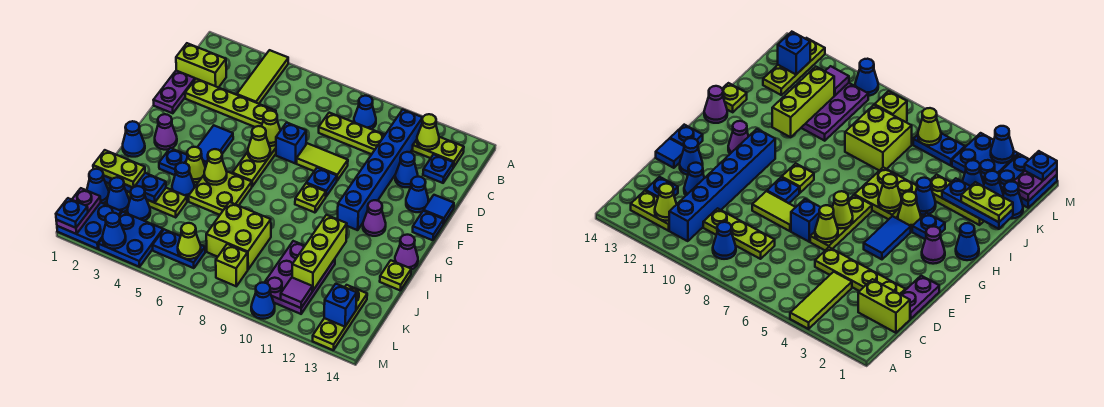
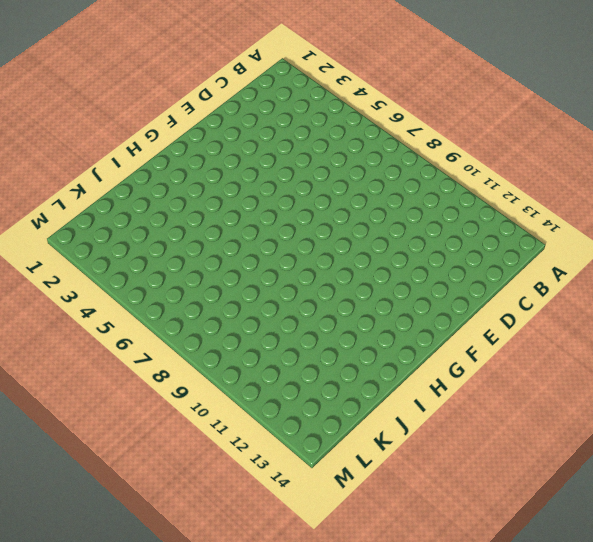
none -> lime 1x3 tile [237,50,288,104]
none -> blue 1x1 cone [354,96,376,129]
none -> blue 1x6 brick [338,110,422,230]
none -> lime 1x2 plate [413,137,464,167]

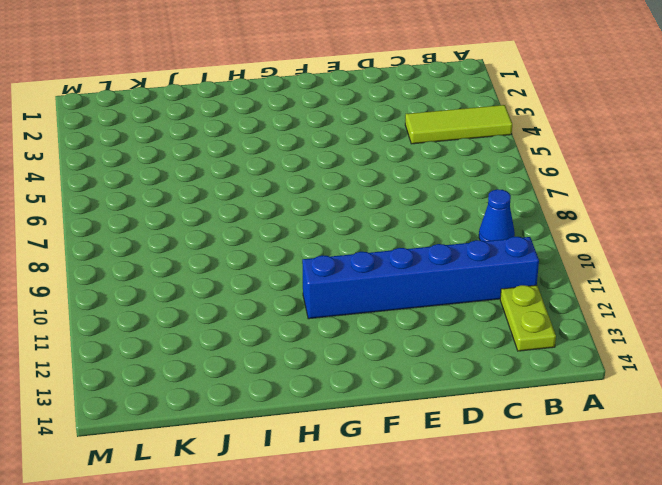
none -> lime 1x2 brick [176,43,226,88]
none -> lime 1x3 plate [319,113,385,154]
none -> blue 1x1 plate [423,154,454,183]
none -> purple 1x2 plate [154,71,195,113]

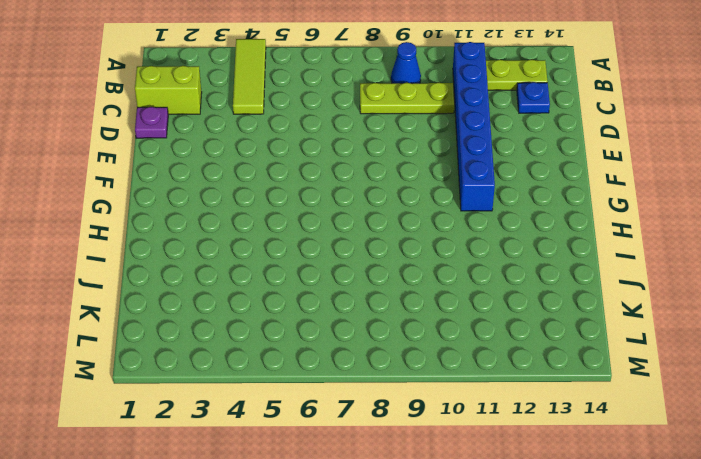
purple 1x1 plate [135,107,168,138] -> purple 1x2 plate [154,71,195,113]
none -> lime 1x4 plate [185,79,276,127]
none -> blue 1x1 cone [395,152,418,187]
none -> lime 1x3 plate [232,145,276,186]
none -> blue 1x1 brick [276,123,306,164]

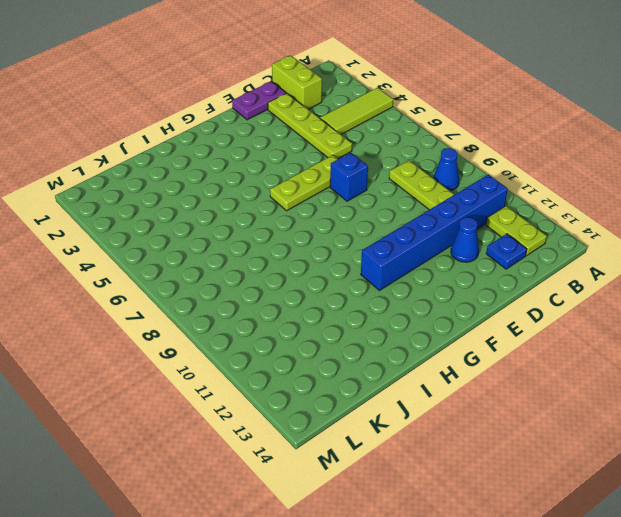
none -> lime 1x2 tile [297,143,348,180]
none -> blue 1x1 cone [406,177,428,212]
none -> blue 1x1 tile [424,195,454,224]
none -> blue 1x2 tile [198,126,233,167]

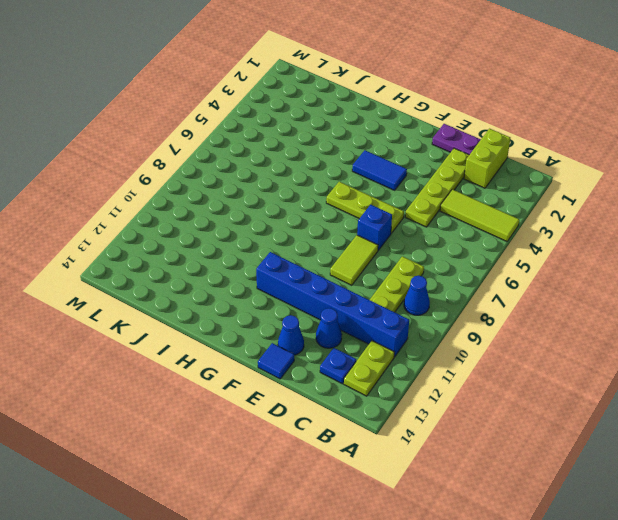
none -> blue 1x1 plate [306,168,337,196]
none -> blue 1x1 plate [413,211,444,240]
none -> purple 1x1 cone [155,114,177,150]
none -> lime 1x1 plate [295,184,326,213]

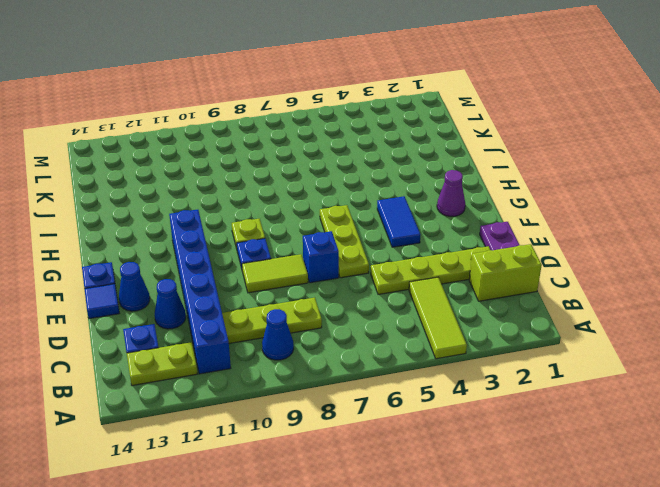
none -> purple 1x1 cone [363,200,386,236]
none -> blue 1x1 cone [123,121,145,157]
none -> blue 1x1 plate [159,148,188,175]
none -> lime 1x1 cone [186,147,205,182]

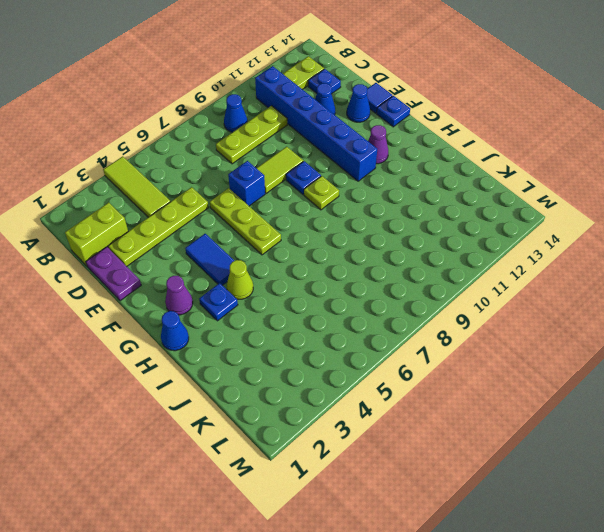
none -> lime 2x2 plate [188,172,252,215]
none -> purple 1x1 cone [395,235,418,270]
none -> blue 1x1 cone [172,163,195,198]
none -> lime 1x1 plate [380,260,411,291]

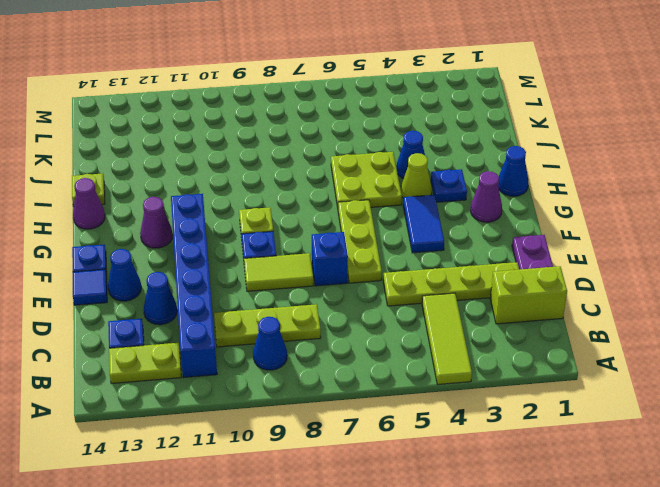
none -> lime 1x3 plate [126,188,187,217]
none -> lime 2x2 brick [206,202,271,269]
none -> purple 2x3 plate [264,241,335,314]
none -> blue 1x1 cone [87,169,109,203]

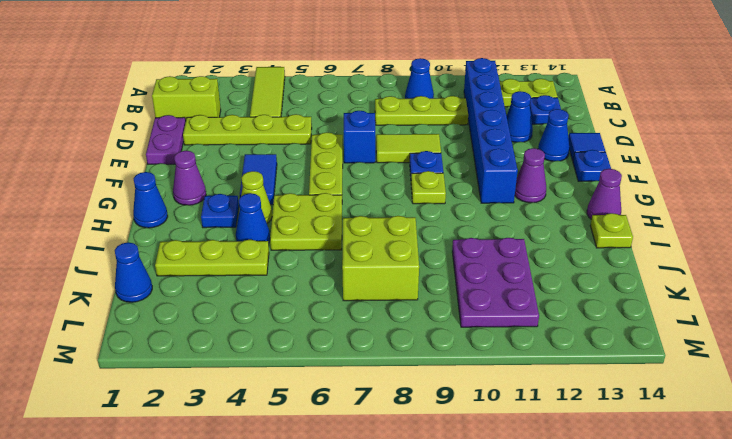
none -> blue 1x1 cone [107,177,129,213]
none -> blue 1x1 cone [127,186,150,221]
none -> lime 1x3 plate [313,285,367,350]
none -> blue 2x2 plate [57,203,121,249]

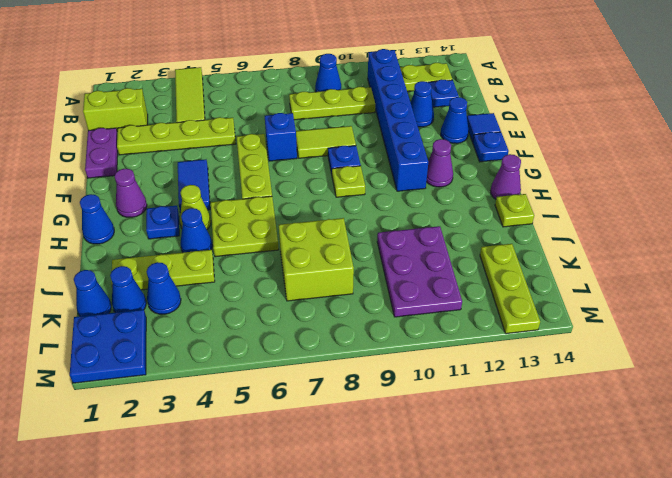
none -> blue 2x2 plate [98,212,163,267]
none -> blue 1x2 plate [153,229,205,268]
none -> lime 1x1 brick [216,244,248,286]
none -> blue 1x1 cone [251,283,275,319]

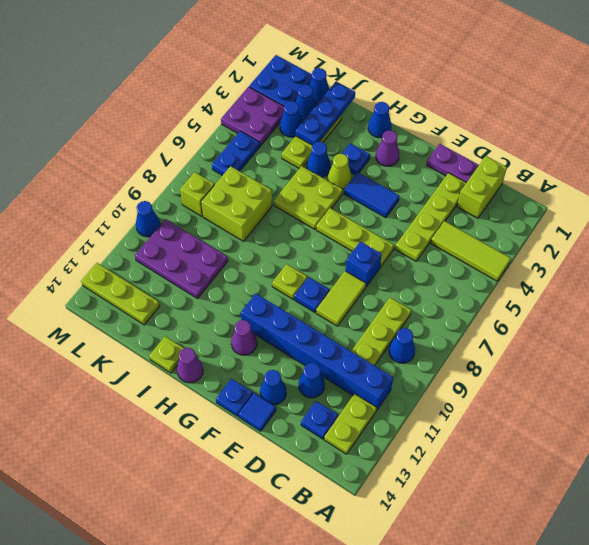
purple 2x2 plate [221,87,284,146] -> blue 2x2 plate [98,212,163,267]
none -> lime 1x1 cone [417,114,439,150]
none -> lime 1x1 cone [262,111,280,146]
none -> lime 1x1 cone [248,126,270,162]
none -> lime 1x1 cone [204,149,227,185]

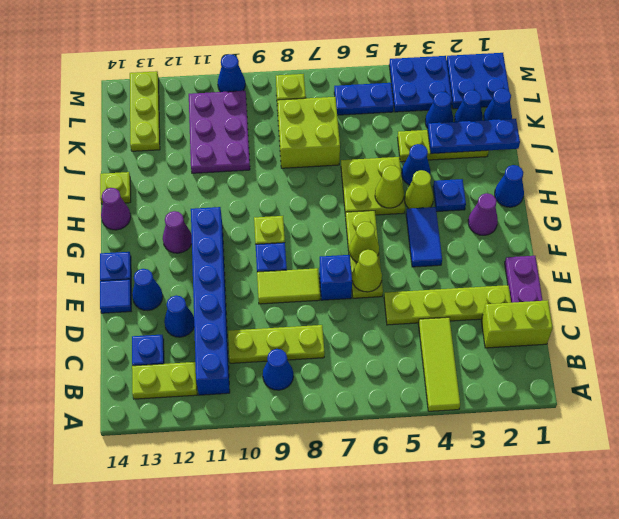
none -> lime 1x1 cone [417,114,439,150]
none -> lime 1x3 brick [292,215,347,291]
none -> purple 1x2 plate [56,188,101,234]
none -> lime 1x1 cone [178,223,201,259]

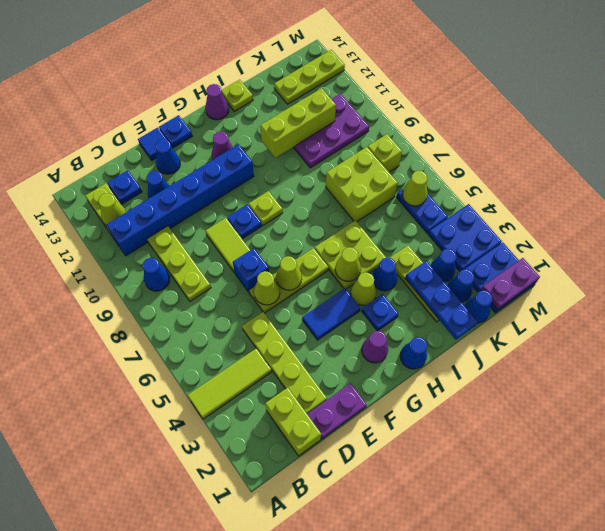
none -> blue 1x1 cone [251,283,275,319]
none -> purple 1x1 tile [281,278,312,308]
none -> blue 1x1 brick [324,284,357,327]
none -> blue 1x1 cone [103,212,126,249]

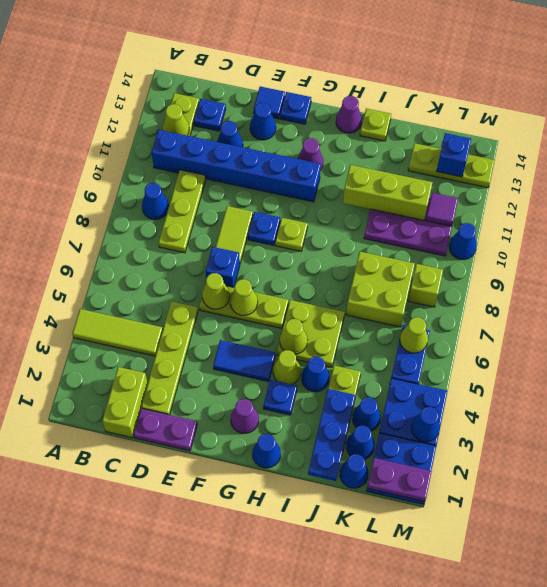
none -> lime 1x2 plate [93,150,145,188]
none -> blue 1x1 plate [56,198,88,228]

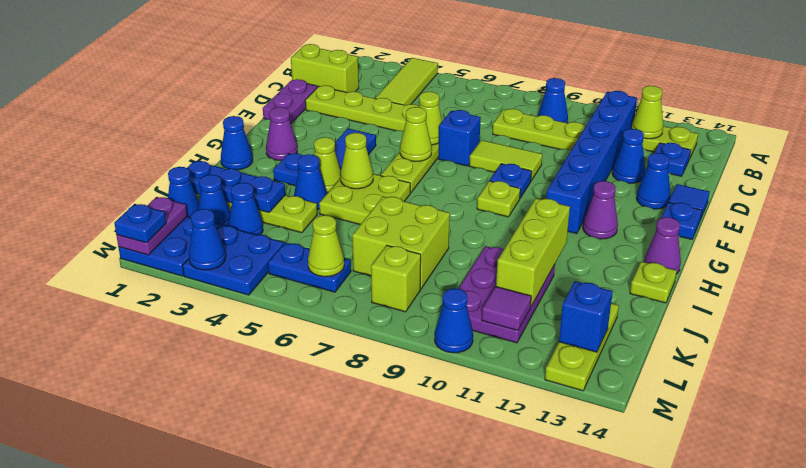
none -> lime 1x2 plate [93,150,145,188]

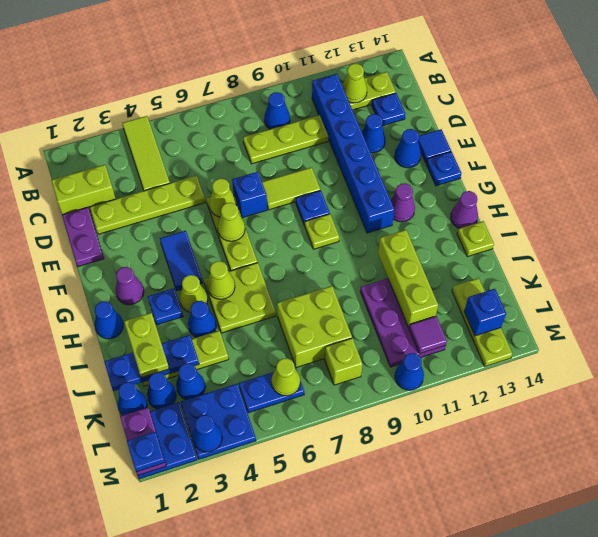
lime 1x2 plate [124,313,169,378] -> lime 1x2 plate turned to [93,150,145,188]

